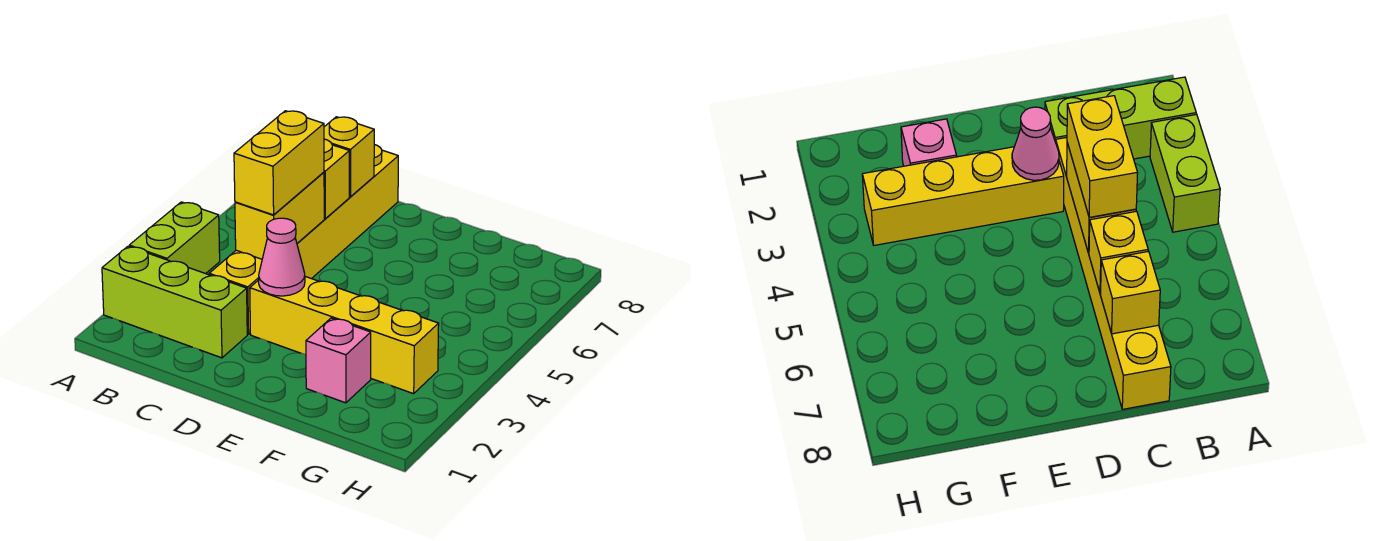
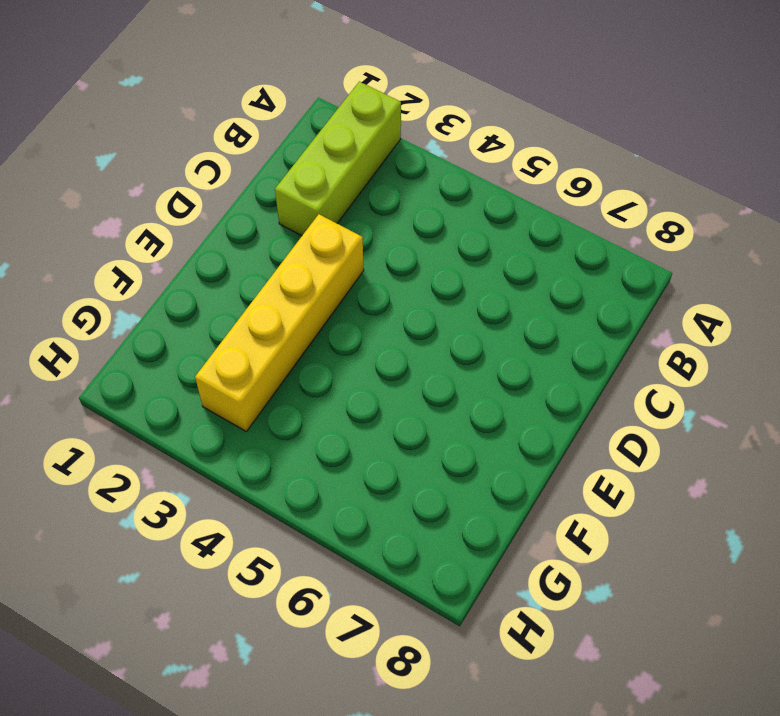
none -> lime 1x2 brick [129,202,220,274]
none -> yellow 1x6 brick [209,145,398,334]

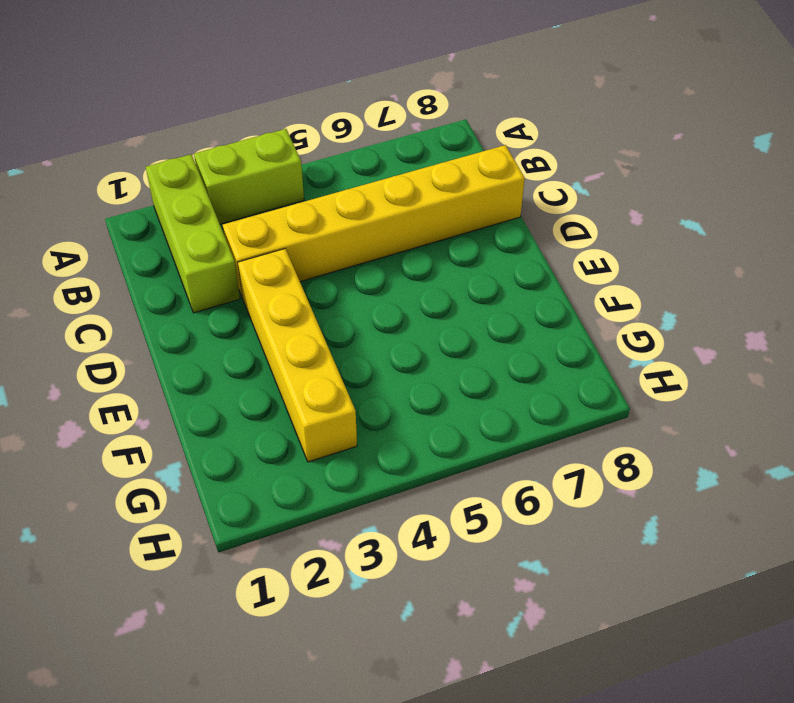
none -> pink 1x1 brick [306,318,371,403]
none -> yellow 1x2 brick [235,172,324,259]

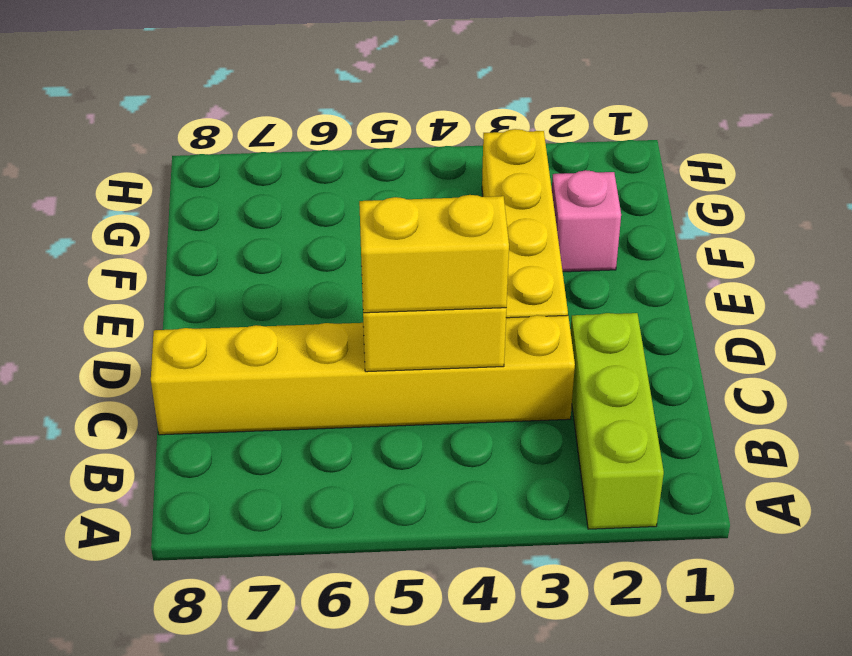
none -> lime 1x2 brick [129,202,220,274]
none -> yellow 1x1 brick [324,139,349,218]

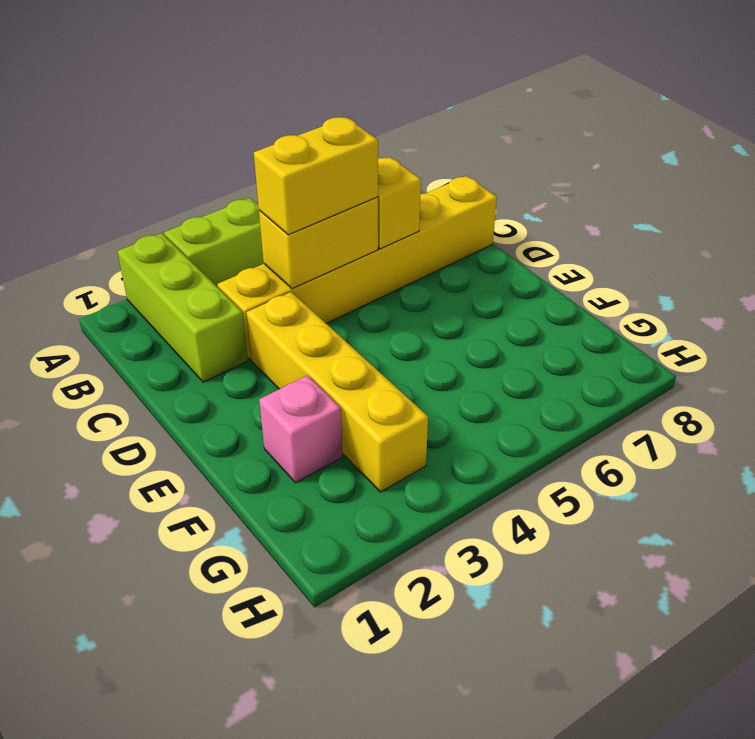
none -> yellow 1x1 brick [324,117,374,197]
none -> pink 1x1 cone [259,218,305,296]

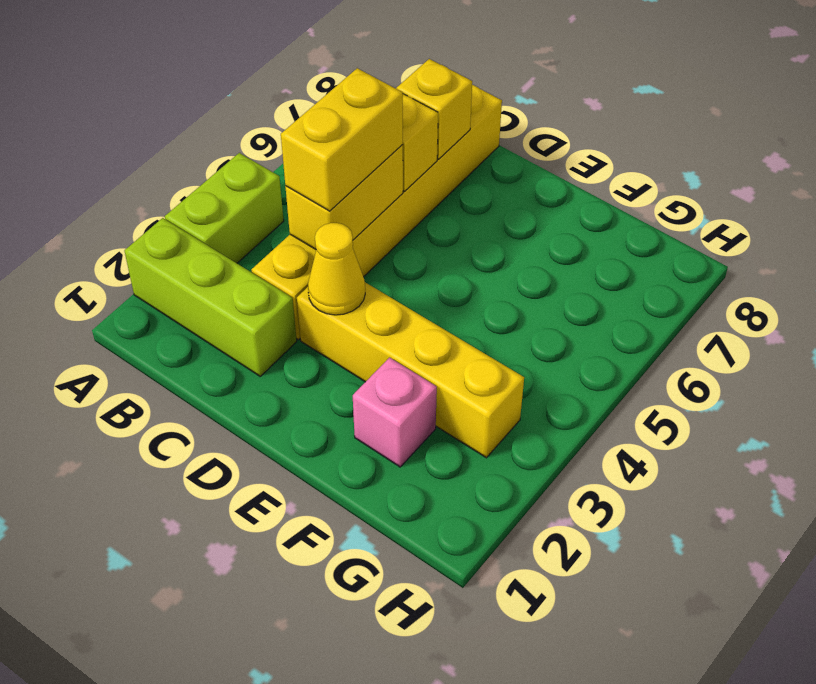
yellow 1x1 cone [308,223,365,315] -> pink 1x1 cone [259,218,305,296]

